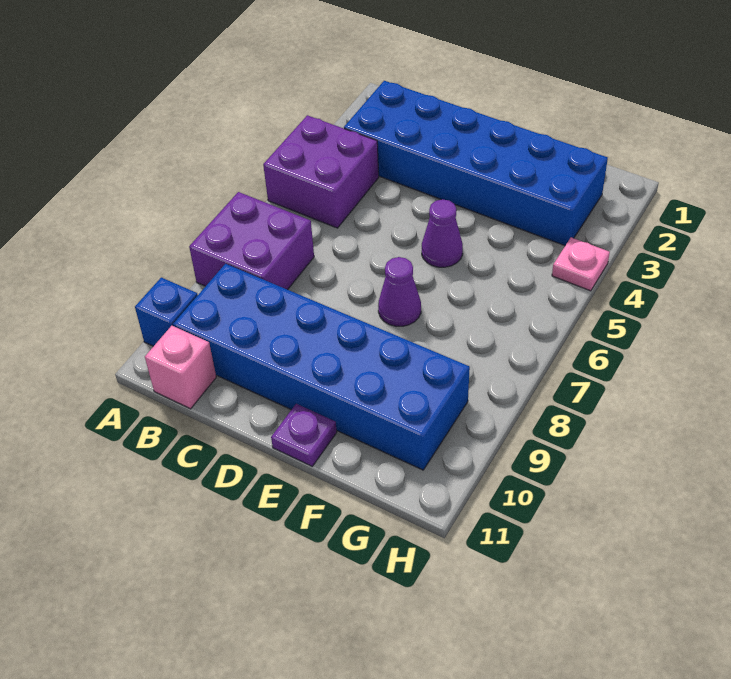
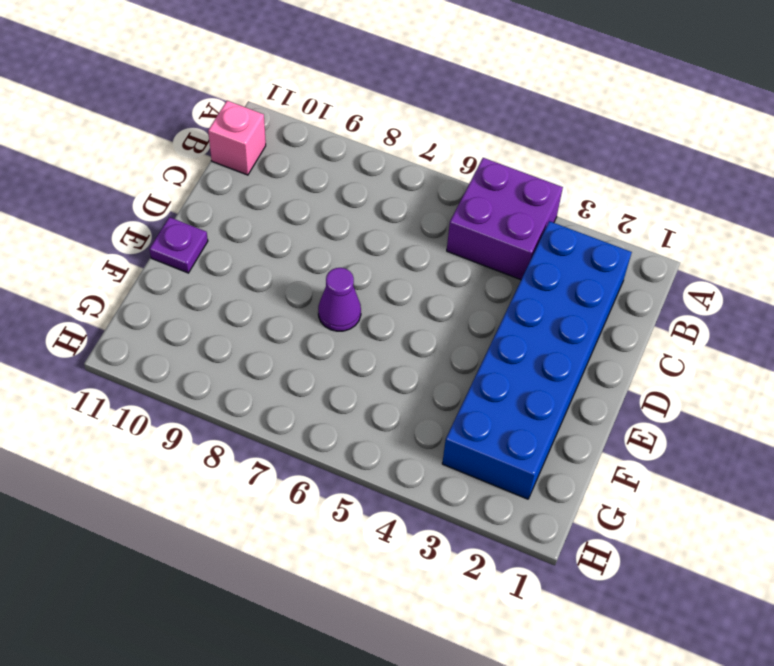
none -> purple 2x2 brick [189,192,314,290]
none -> blue 1x1 brick [135,277,198,346]

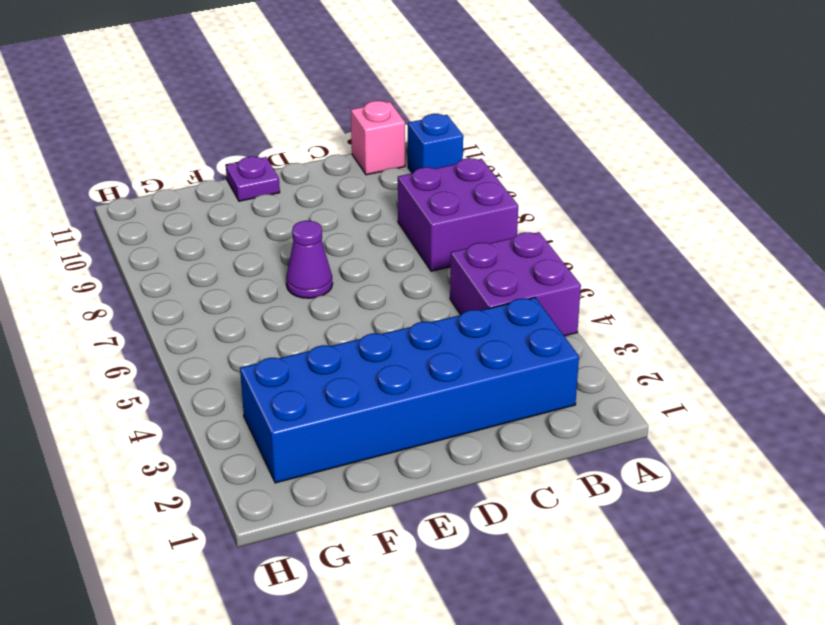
none -> blue 2x6 brick [173,264,470,470]
none -> purple 1x1 cone [422,199,463,267]

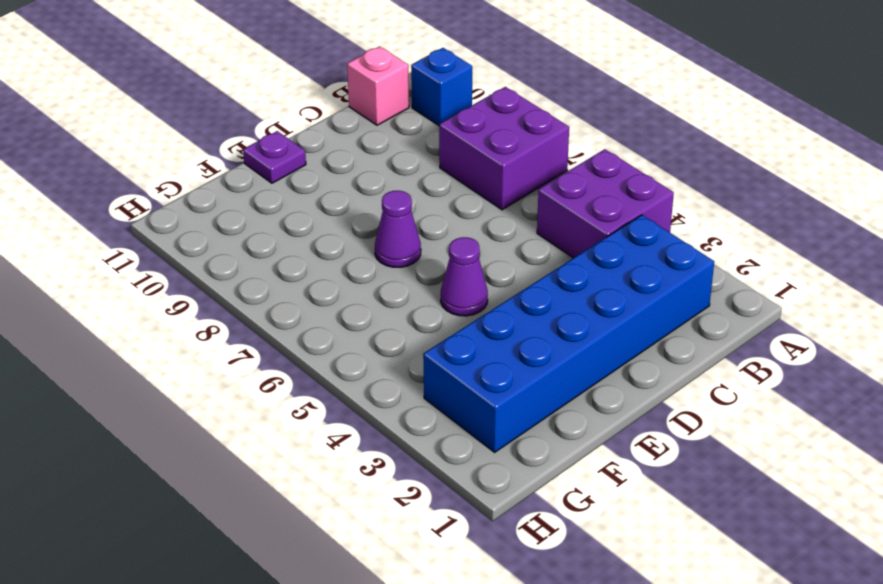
none -> blue 2x6 brick [173,264,470,470]
none -> pink 1x1 plate [552,237,610,291]

